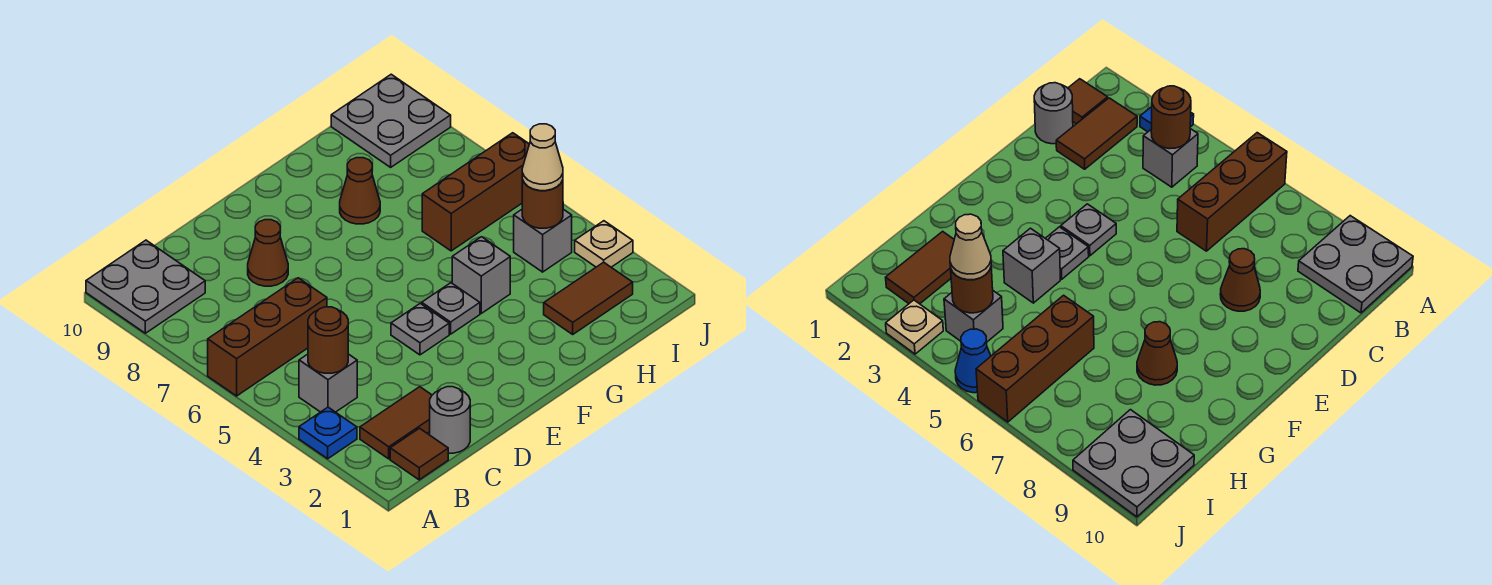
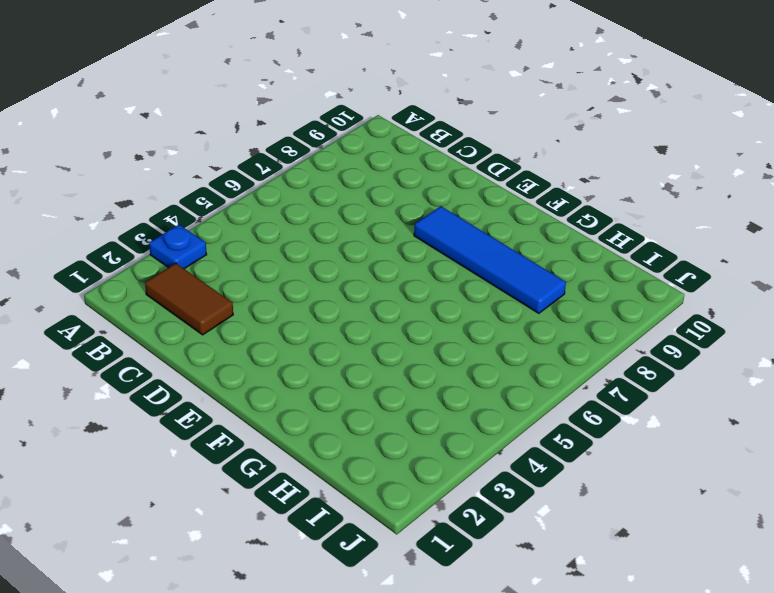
blue 1x4 tile [414,206,566,313] -> brown 1x1 cone [340,158,380,224]
none -> brown 1x3 brick [208,278,327,396]
none -> grey 2x2 plate [86,240,205,333]
none -> brown 1x1 tile [390,428,448,480]

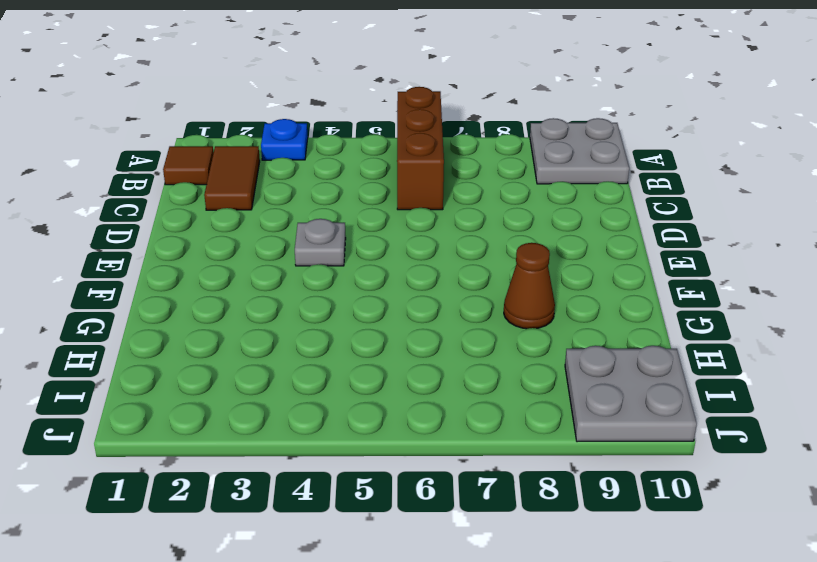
none -> grey 1x1 brick [299,354,357,412]
none -> grey 1x1 round brick [430,387,470,453]
none -> brown 1x1 cone [248,220,288,286]

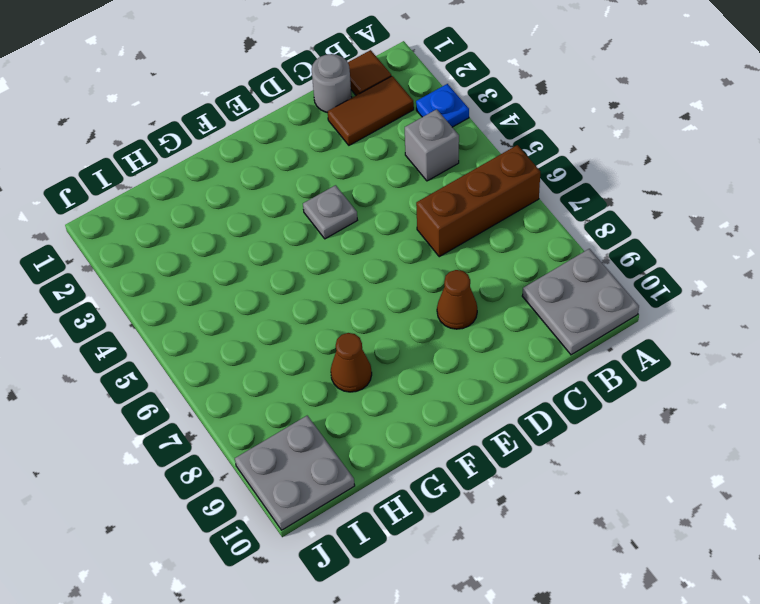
none -> grey 1x1 plate [422,283,480,334]
none -> grey 1x1 brick [452,237,510,313]
none -> brown 1x2 tile [544,262,633,334]

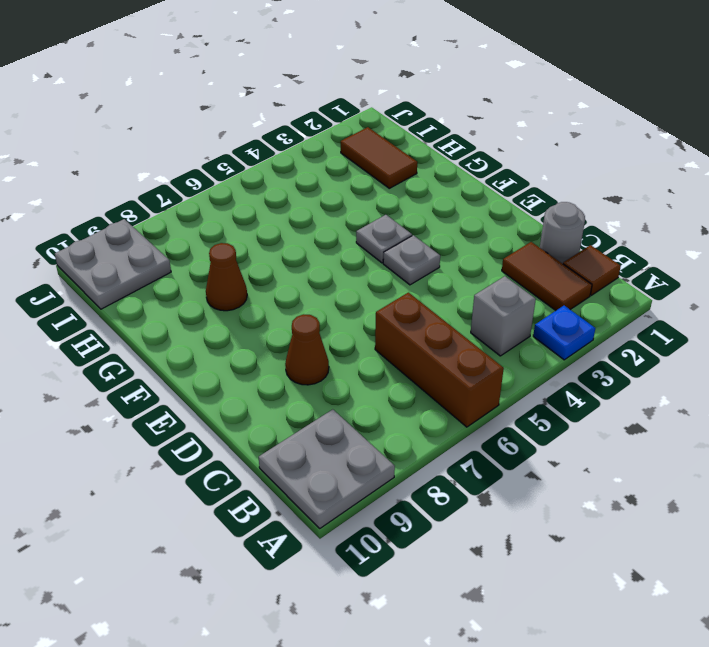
none -> grey 1x1 brick [452,237,510,313]
none -> brown 1x3 brick [422,133,529,251]
none -> grey 1x1 brick [514,209,572,272]

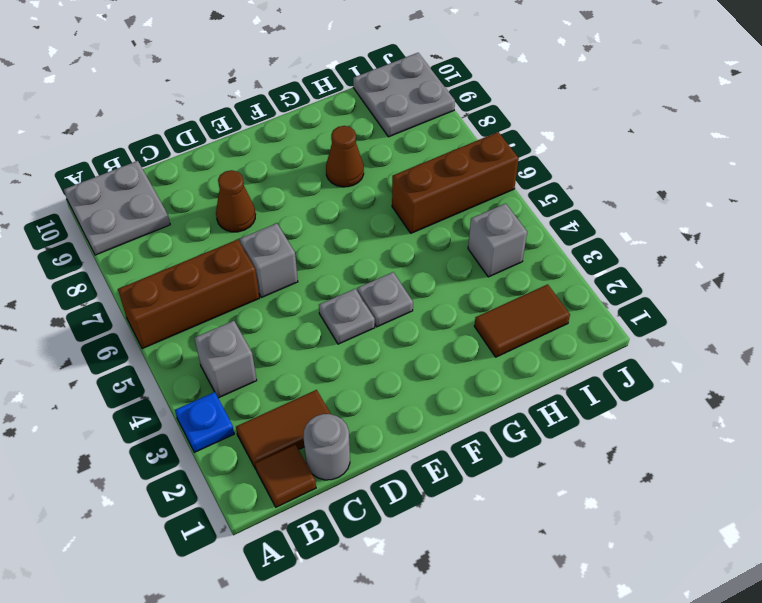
grey 1x1 brick [240,223,298,298] -> grey 1x1 brick moved to [452,237,510,313]
none -> tan 1x1 plate [575,221,633,267]
none -> blue 1x1 cone [955,329,991,393]
none -> brown 1x1 round brick [308,307,348,373]

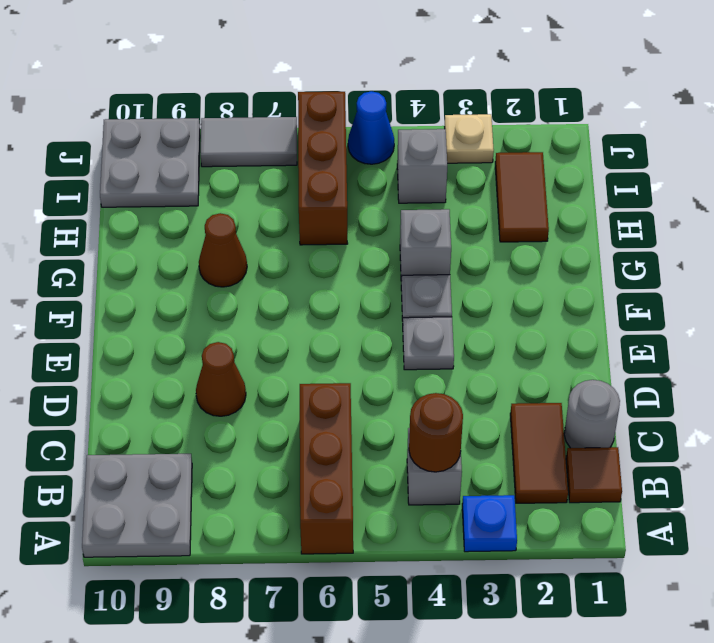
grey 1x2 tile [201,117,297,167] -> none
none -> brown 1x1 round brick [522,180,563,228]
none -> tan 1x1 cone [522,124,563,191]

